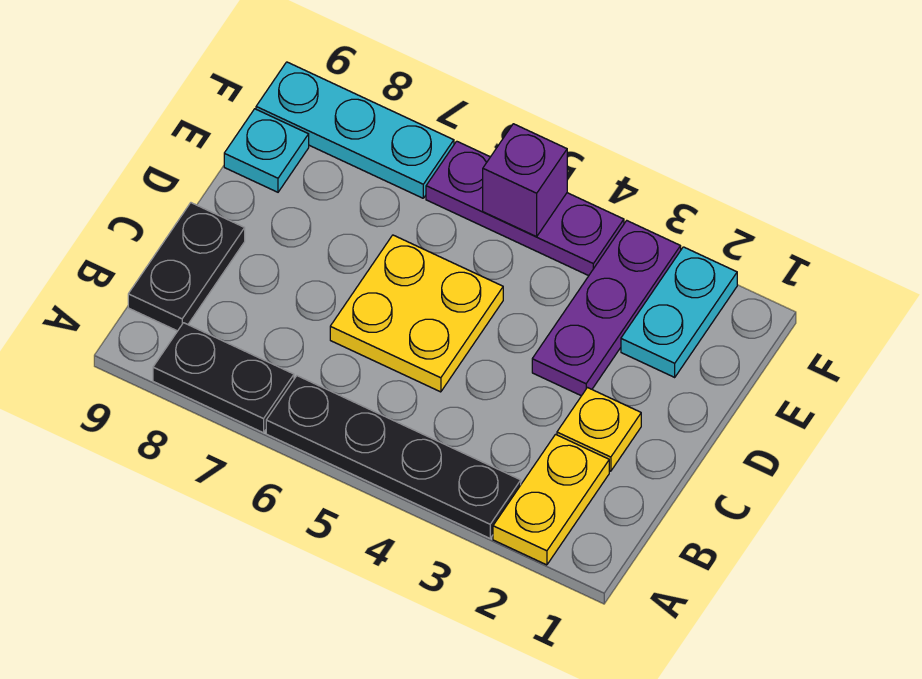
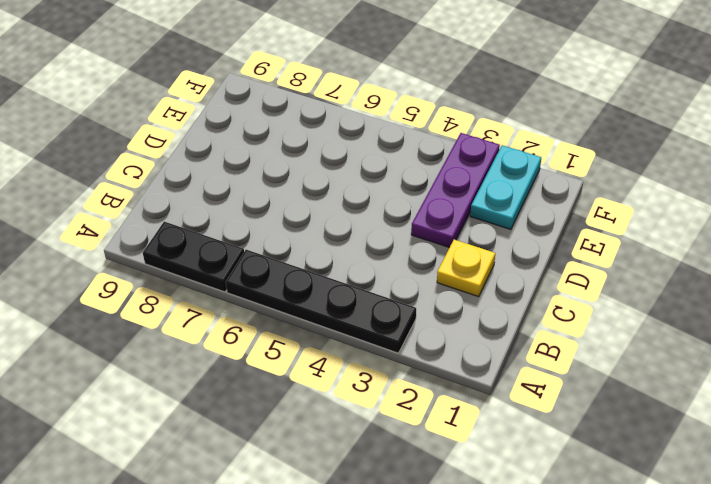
none -> yellow 1x2 plate [493,434,609,565]
none -> black 1x2 plate [128,203,245,331]
none -> yellow 2x2 plate [330,235,503,392]

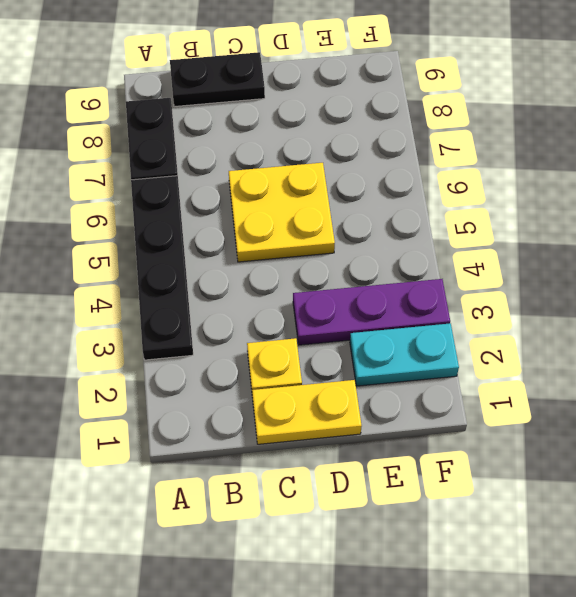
yellow 1x2 plate [252,380,362,444] -> yellow 1x2 plate moved to [493,434,609,565]
none -> cyan 1x1 plate [224,109,309,192]
none -> purple 1x3 plate [426,141,624,276]
none -> cyan 1x3 plate [256,62,454,198]

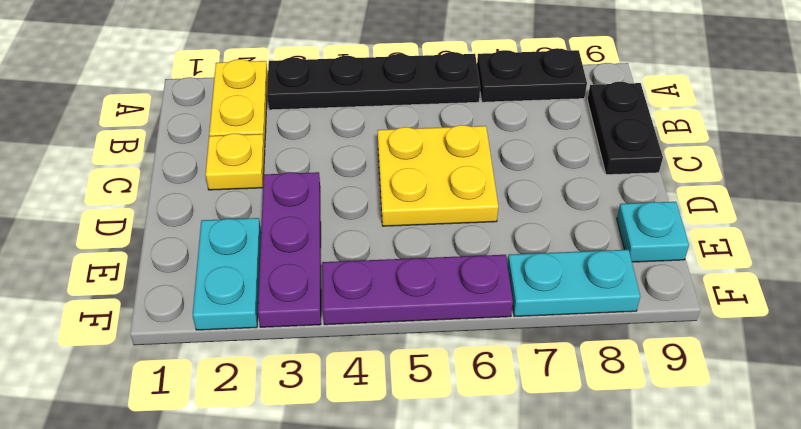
cyan 1x2 plate [507,250,640,317] -> cyan 1x3 plate [256,62,454,198]
none -> purple 1x1 brick [483,124,567,237]

